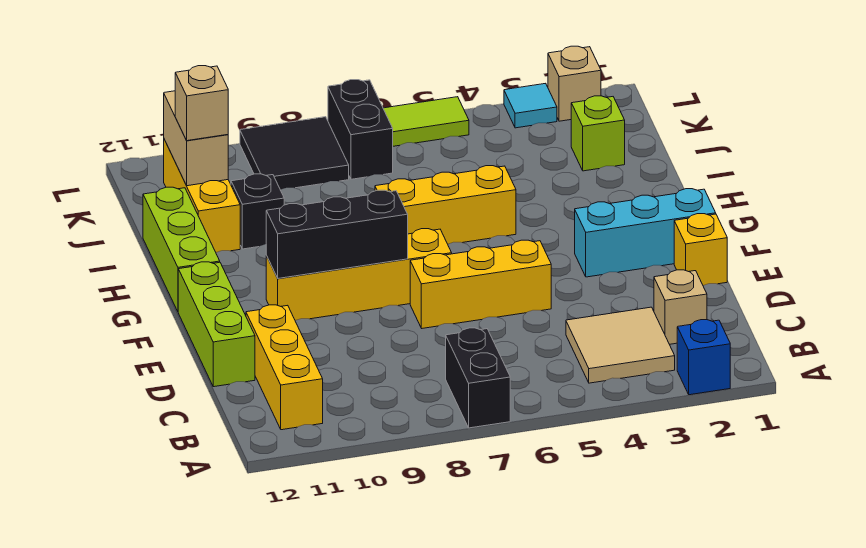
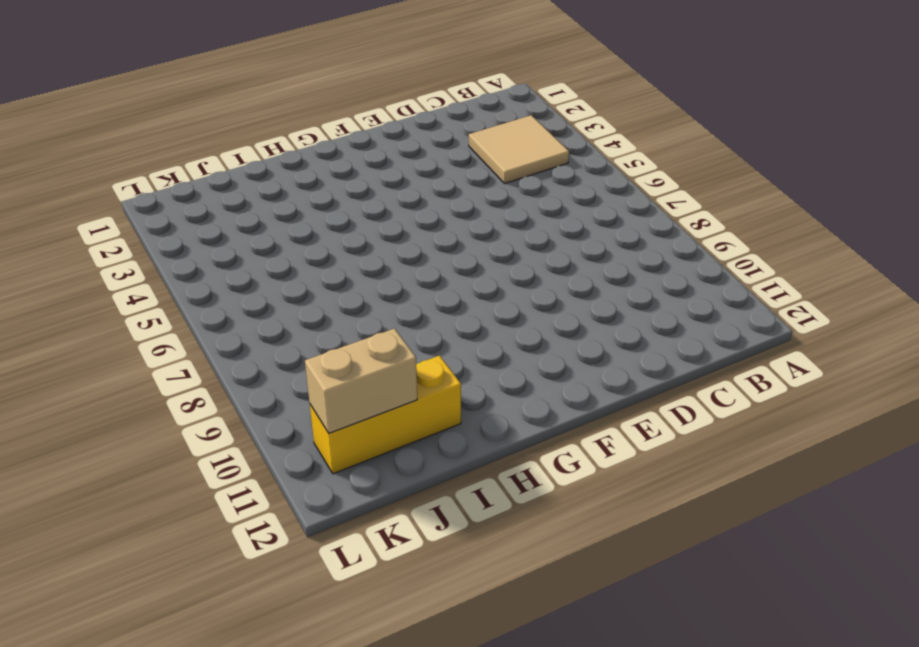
none -> blue 1x1 brick [677,320,730,395]
none -> black 1x2 brick [446,328,510,428]
none -> yellow 1x3 brick [246,305,323,430]

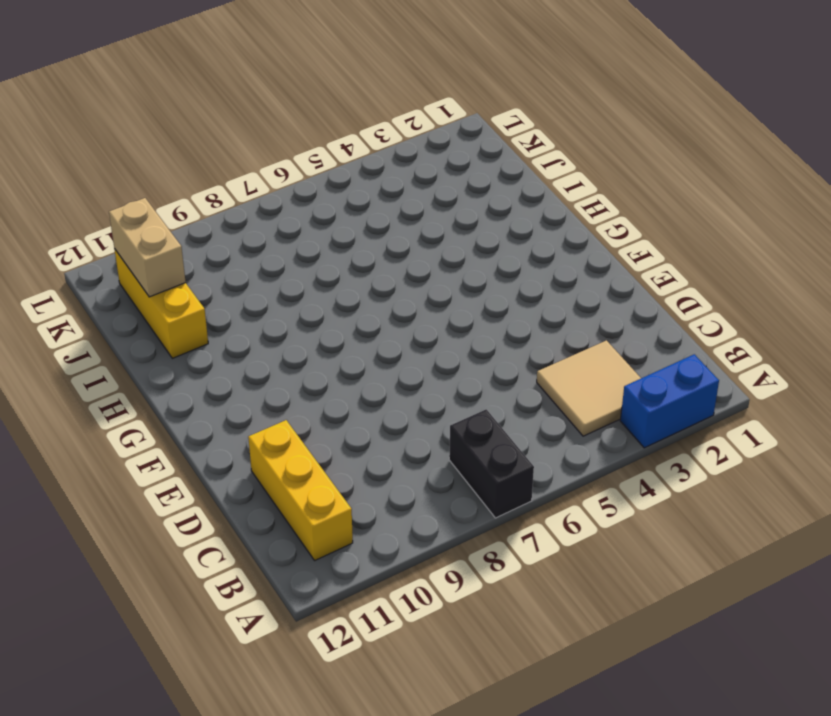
blue 1x2 brick [620,354,719,448] -> blue 1x1 brick [677,320,730,395]
none -> tan 1x1 brick [654,270,707,344]
none -> lime 1x3 brick [178,262,255,387]
none -> yellow 1x1 brick [674,214,727,285]

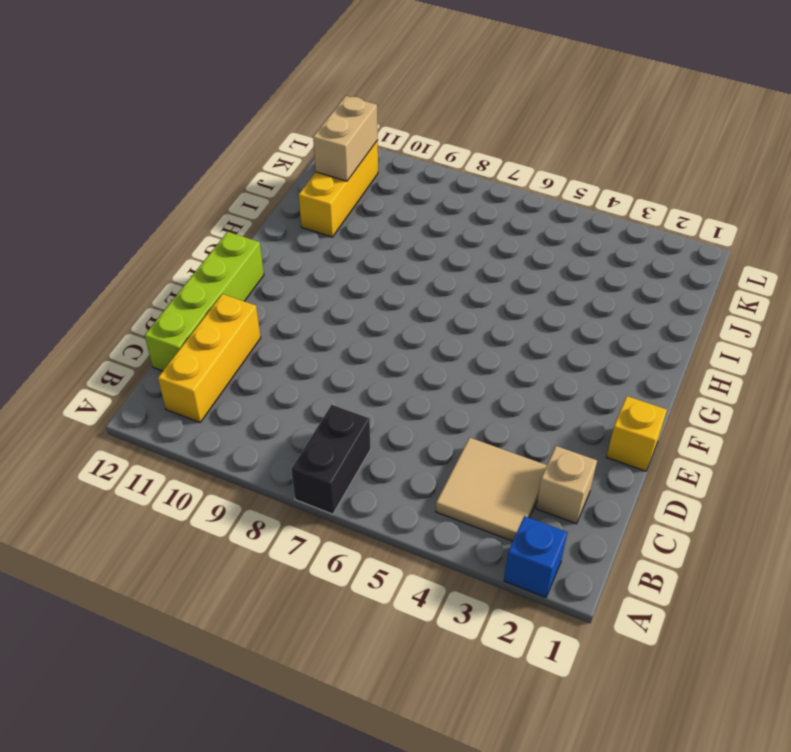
lime 1x4 brick [145,232,264,371] -> lime 1x3 brick [178,262,255,387]
none -> yellow 1x3 brick [410,240,551,328]
none -> cyan 1x3 brick [575,189,716,277]
none -> yellow 1x4 brick [266,229,452,320]

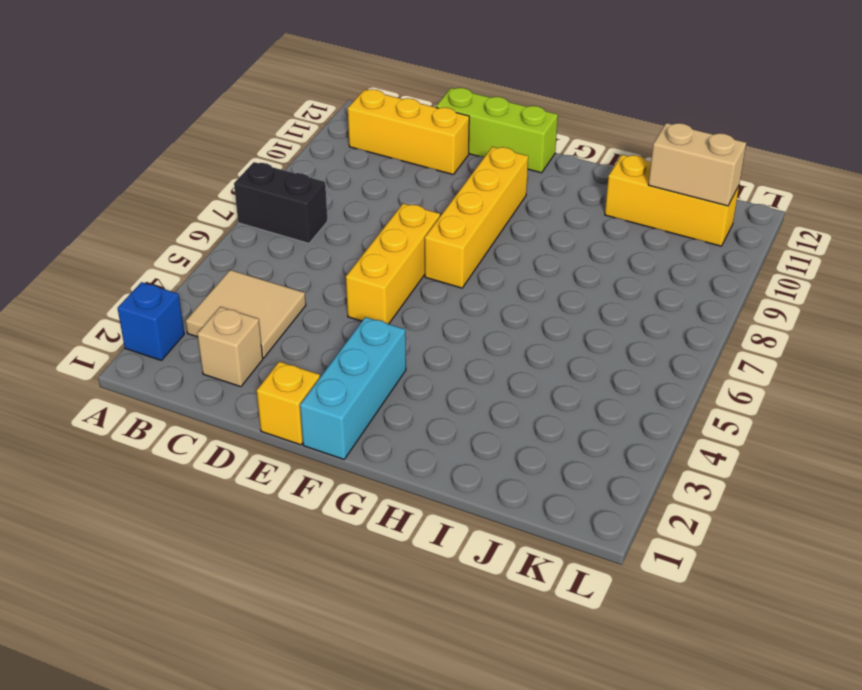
none -> lime 1x3 brick [143,187,220,311]
none -> yellow 1x3 brick [375,166,516,244]
none -> black 1x1 brick [231,174,284,249]

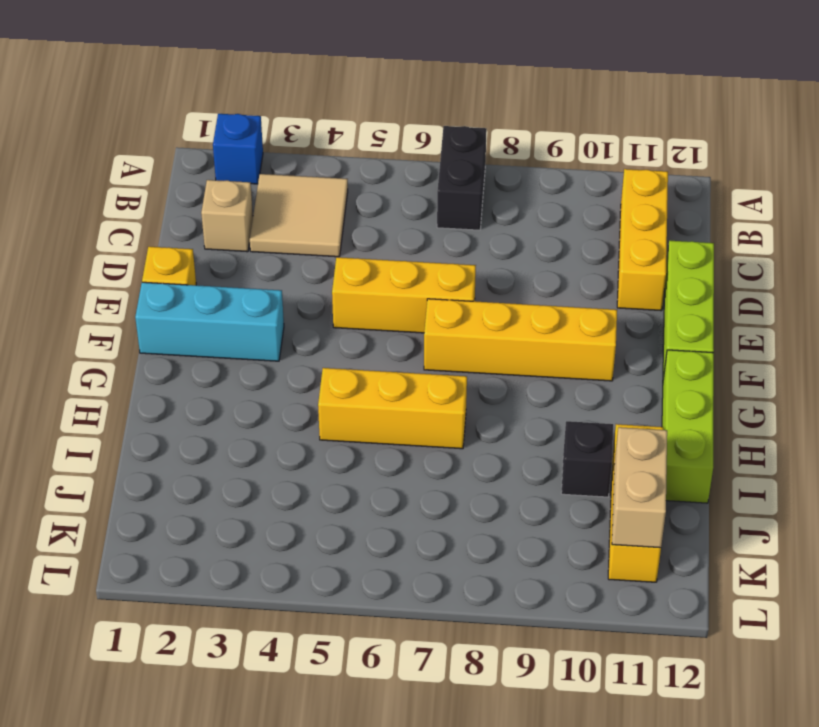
none -> lime 1x1 brick [571,96,625,171]
none -> black 1x2 brick [328,80,393,179]
none -> black 2x2 tile [240,117,349,190]

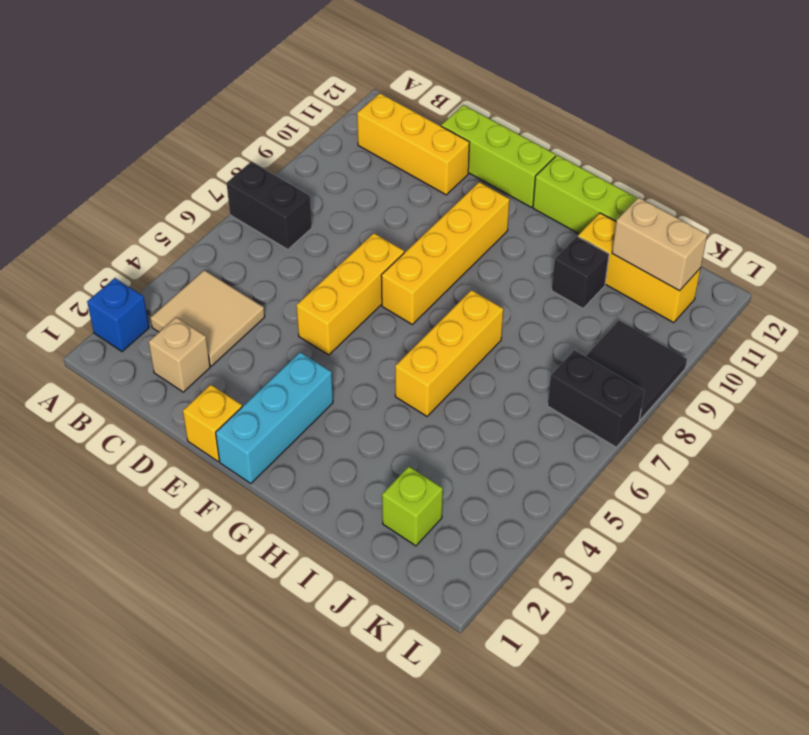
none -> tan 1x1 brick [548,46,601,121]
none -> cyan 1x1 tile [504,83,557,128]
none -> lime 1x2 tile [383,97,469,146]

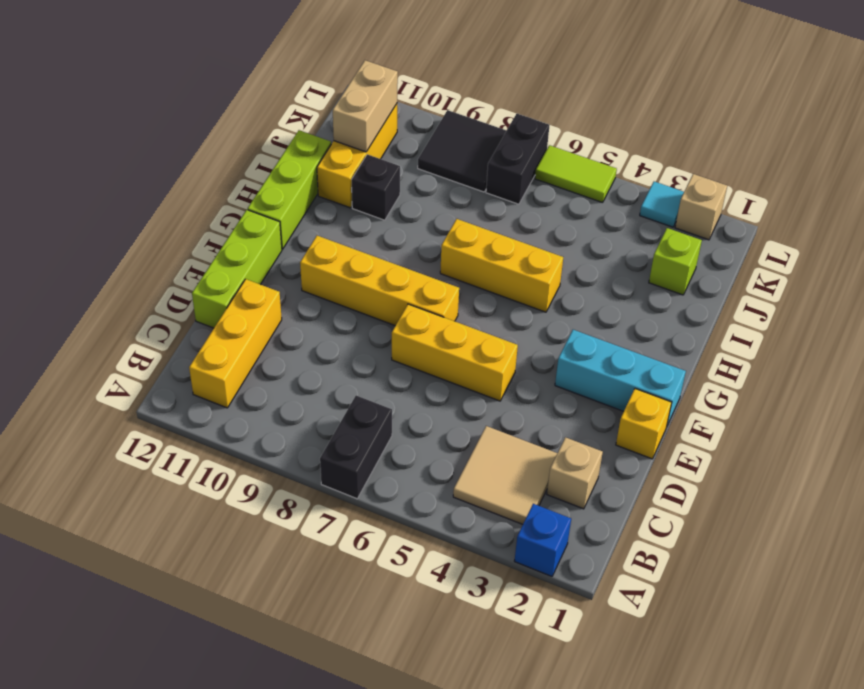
none -> black 1x3 brick [266,190,408,278]
none -> tan 1x1 brick [175,66,228,141]

